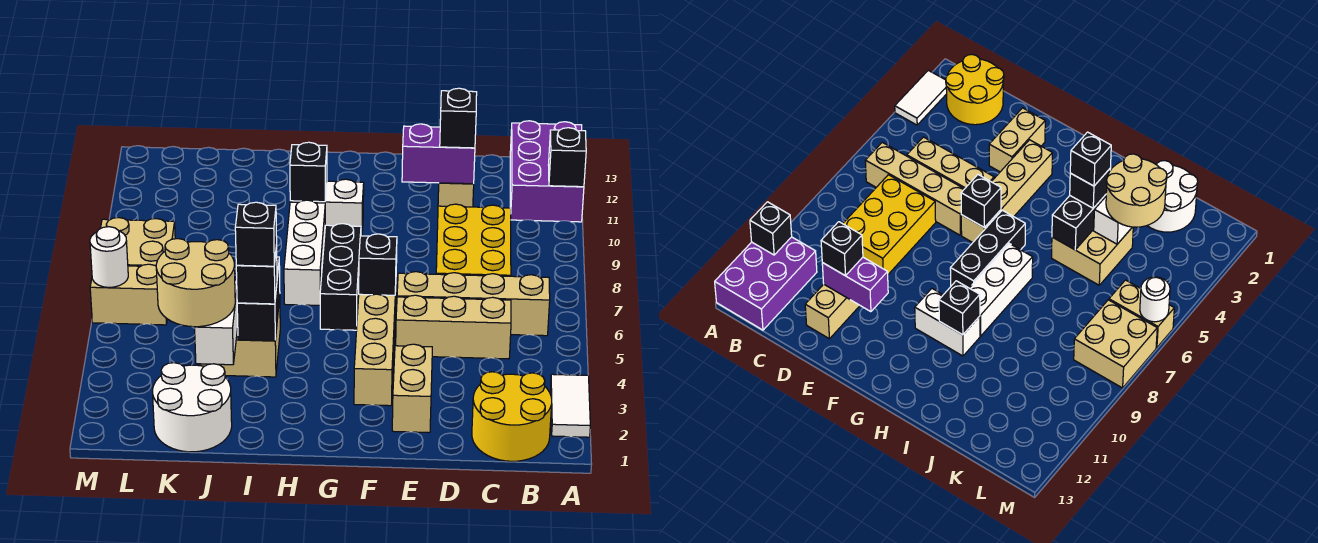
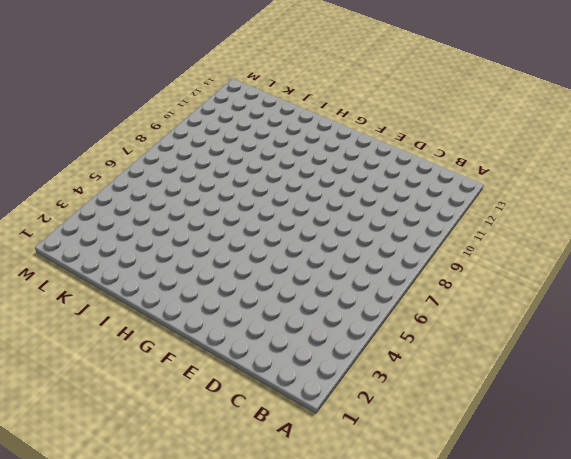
none -> white 1x2 tile [551,374,590,437]
none -> purple 2x3 brick [510,121,584,222]
none -> yellow 2x2 round brick [472,372,552,461]

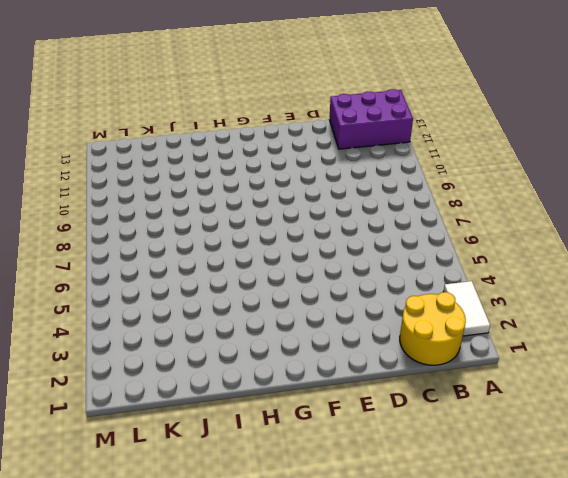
purple 2x3 brick [329,89,413,149] -> purple 2x3 brick turned to [510,121,584,222]
none -> tan 1x4 brick [397,272,550,336]
none -> tan 1x3 brick [396,295,511,359]
none -> yellow 2x3 brick [436,204,511,276]

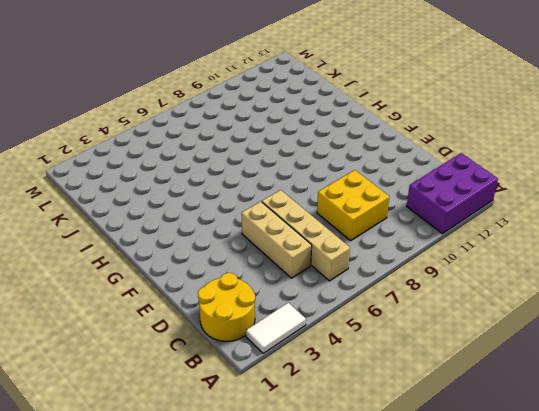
yellow 2x2 brick [317,170,389,240] -> yellow 2x3 brick [436,204,511,276]
none -> tan 1x2 brick [438,183,474,207]
none -> tan 1x2 brick [392,344,432,433]
none -> tan 1x4 brick [354,291,396,406]

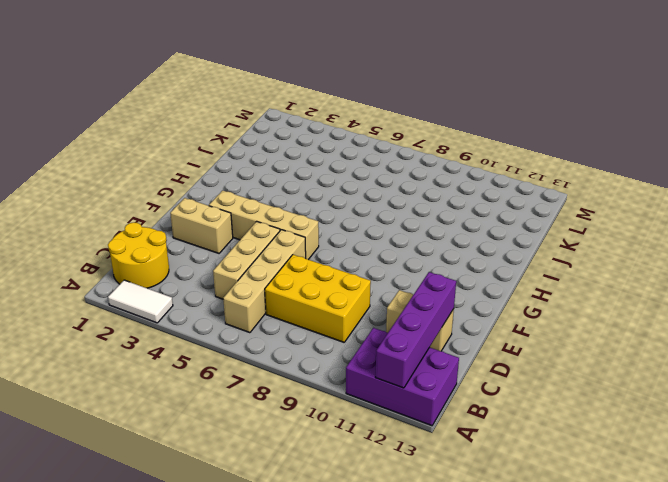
purple 1x4 brick [375,272,456,388] -> none
none -> black 1x3 brick [320,224,361,330]
none -> white 1x2 brick [290,179,364,236]
none -> white 1x3 brick [284,200,325,305]

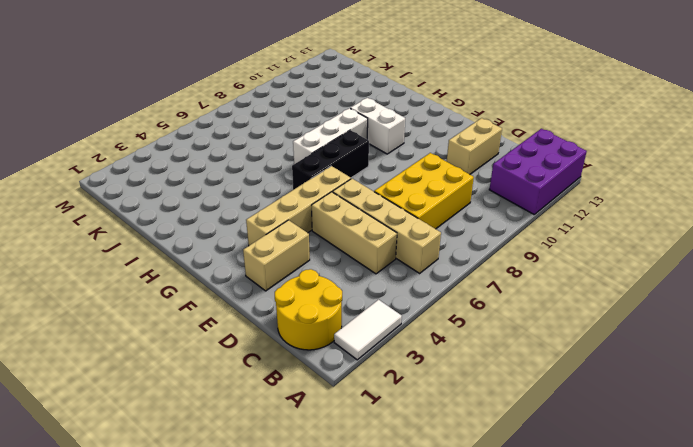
none -> tan 2x2 brick [200,297,280,377]
none -> white 2x2 round brick [153,363,232,452]
none -> tan 1x2 brick [90,264,167,325]

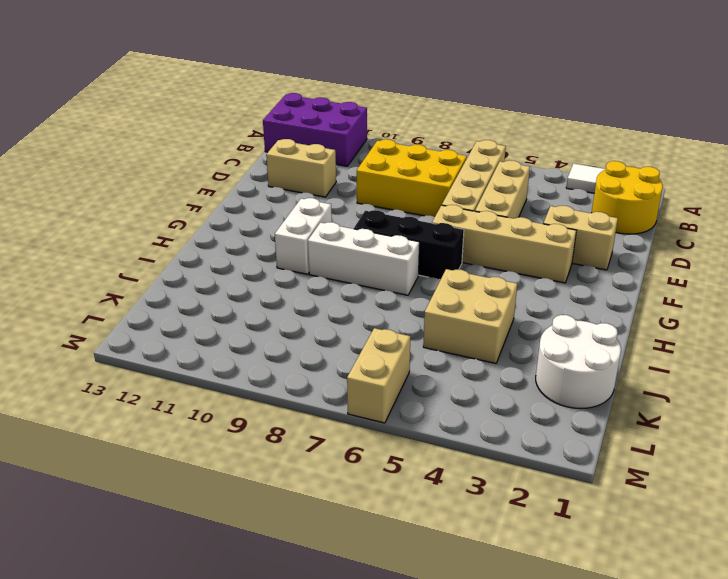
none -> tan 2x2 brick [101,218,175,266]
none -> black 1x1 brick [548,128,586,187]
none -> purple 1x2 brick [402,124,475,184]

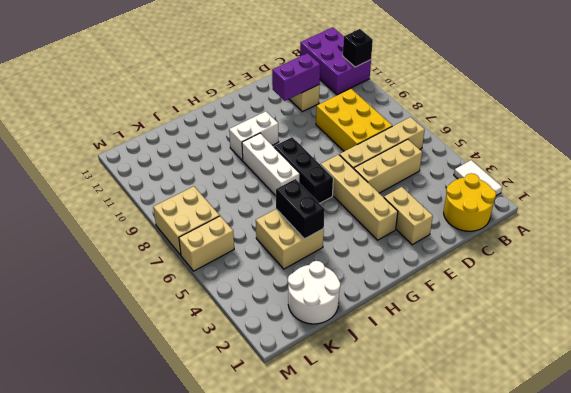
none -> black 1x1 brick [359,234,397,295]
none -> black 1x1 brick [290,142,327,202]
none -> white 1x2 brick [195,280,238,365]

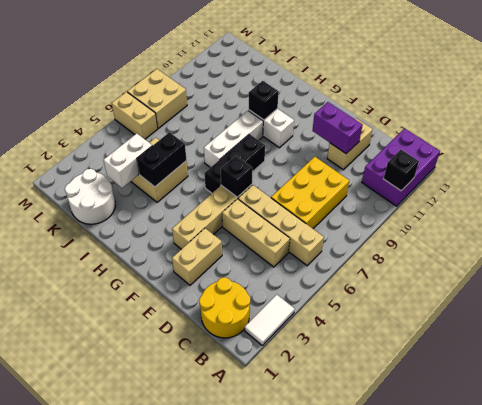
none -> white 1x1 round brick [90,227,128,287]
none -> black 1x1 brick [440,88,477,148]
none -> black 1x1 brick [236,245,277,304]

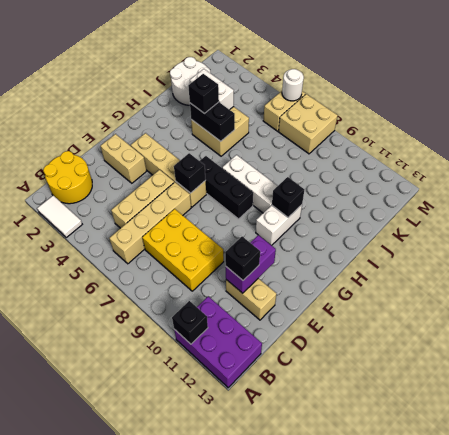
none -> tan 2x2 round brick [156,239,235,327]
none -> black 1x1 brick [235,202,277,266]

